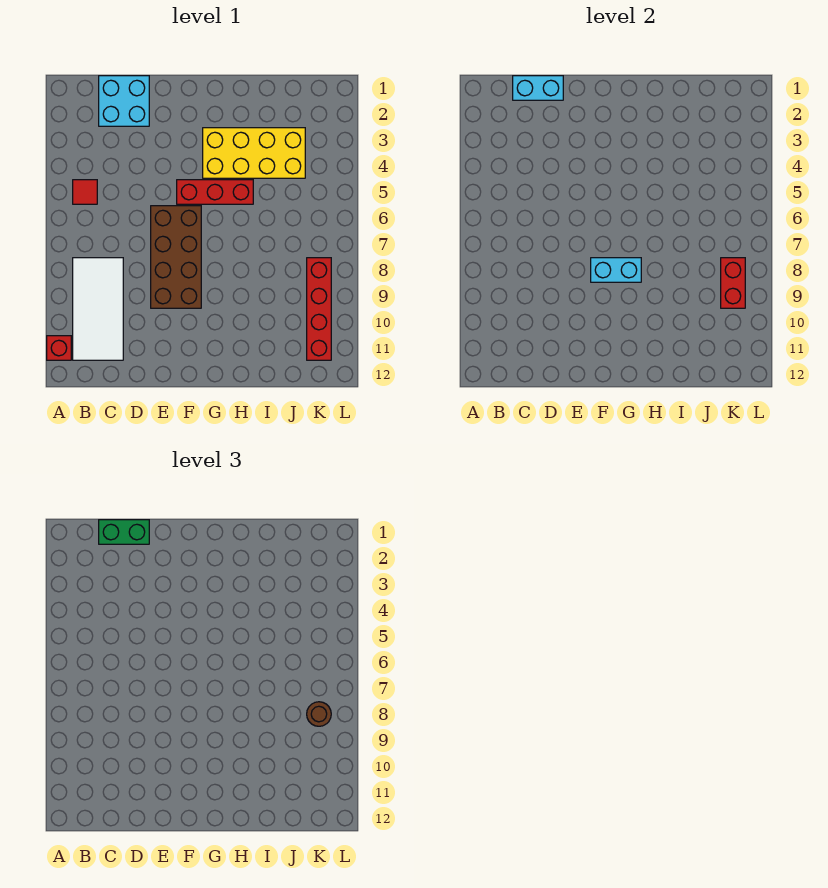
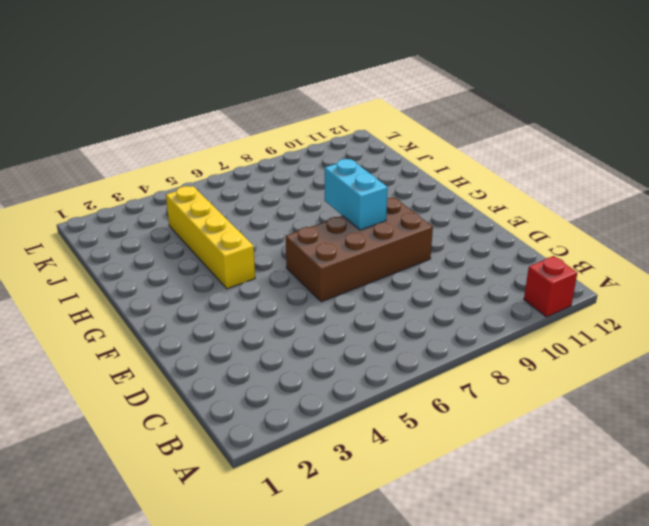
yellow 1x4 brick [166,186,255,289] -> yellow 2x4 brick [203,128,305,178]
none -> red 1x1 tile [73,180,97,204]
none -> white 2x4 tile [73,258,123,360]
none -> cyan 2x2 brick [99,76,149,126]

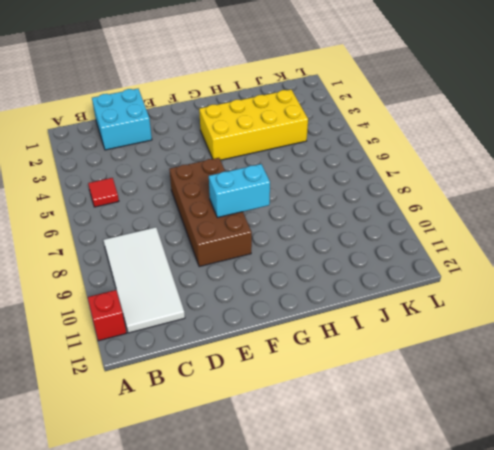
none -> red 1x3 brick [177,180,253,204]
none -> red 1x4 brick [307,258,331,360]
none -> cyan 1x2 brick [513,76,563,100]

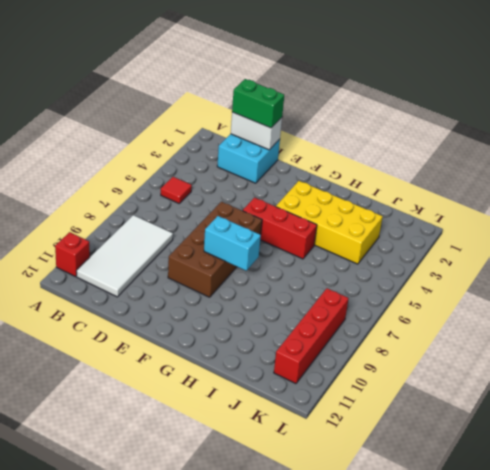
white 1x2 brick [231,112,282,150] -> cyan 1x2 brick [513,76,563,100]
none -> red 1x2 brick [721,258,745,308]
none -> brown 1x1 round brick [307,702,331,726]

